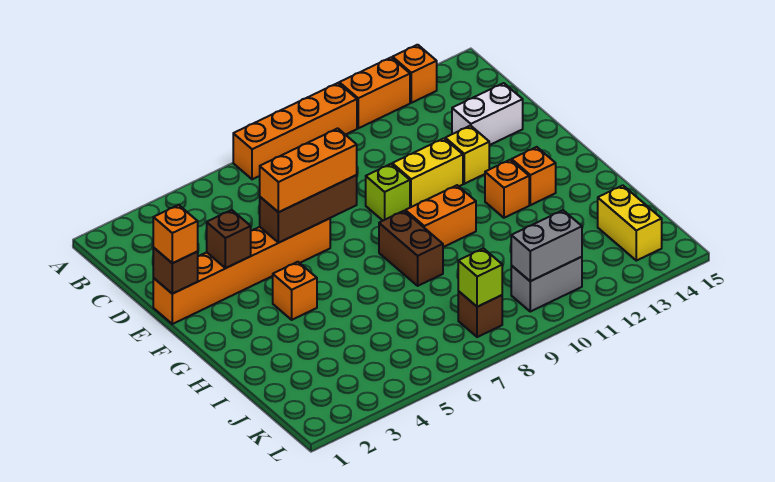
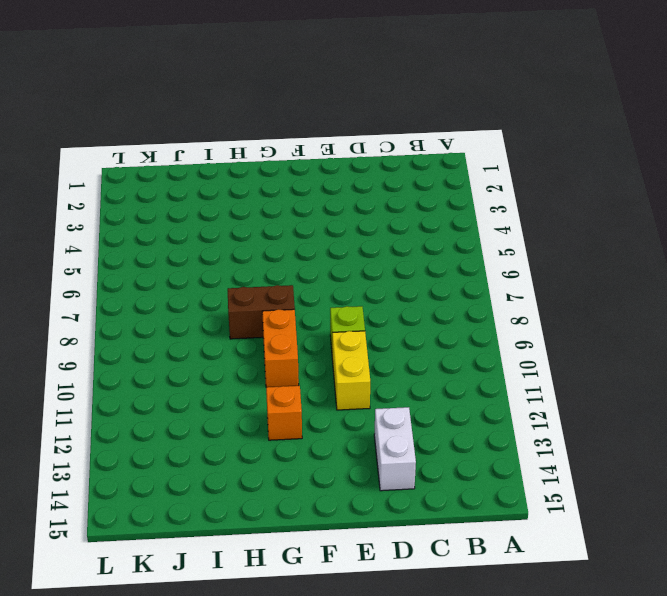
none -> orange 1x4 brick [233,83,357,179]
none -> orange 1x2 brick [339,58,410,128]
none -> orange 1x1 brick [392,45,437,103]

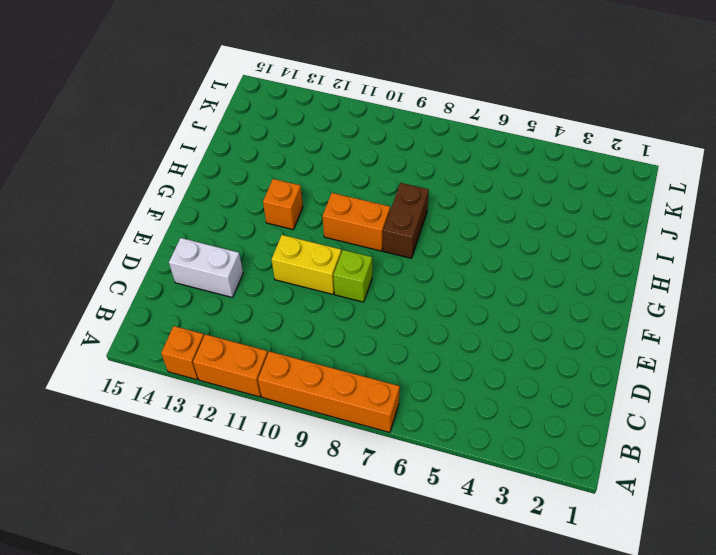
none -> orange 1x6 brick [153,218,330,324]
none -> yellow 1x1 brick [445,126,489,184]
none -> orange 1x1 brick [273,262,317,320]

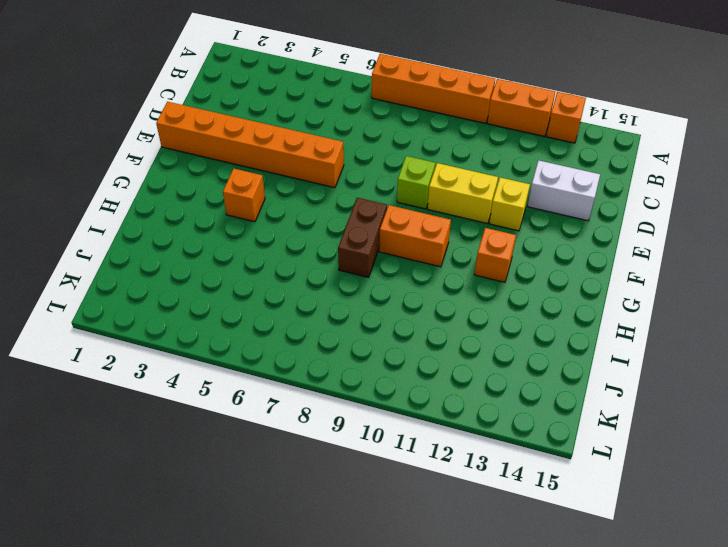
none -> orange 1x1 brick [512,147,556,205]
none -> yellow 1x2 brick [598,185,662,261]
none -> brown 1x1 brick [458,291,502,337]

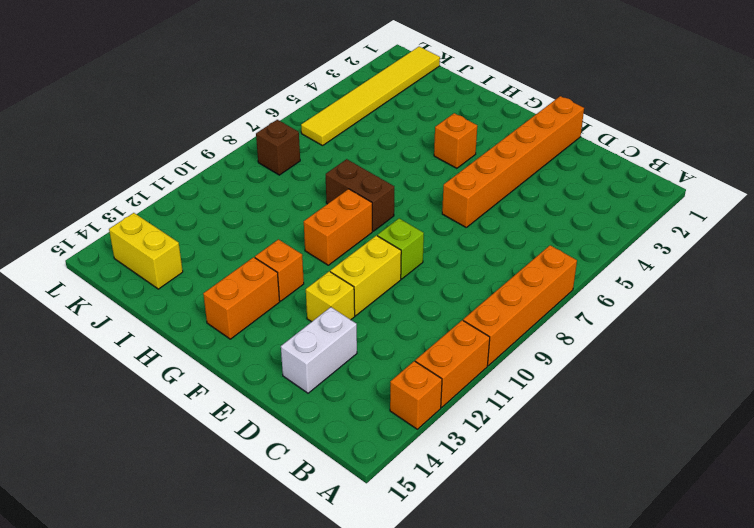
orange 1x2 brick [203,257,280,339] -> orange 1x1 brick [512,147,556,205]
yellow 1x6 tile [301,47,440,146] -> none
none -> grey 1x2 brick [511,257,582,312]
none -> brown 1x1 brick [153,248,198,294]
none -> brown 1x1 brick [207,210,251,268]

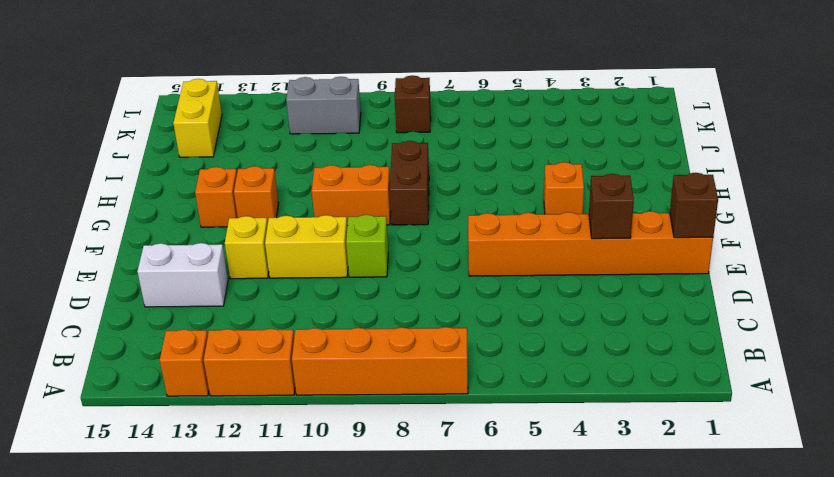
none -> brown 1x3 brick [260,175,357,243]
none -> lime 1x1 brick [458,248,502,307]
none -> grey 1x2 brick [511,210,582,281]

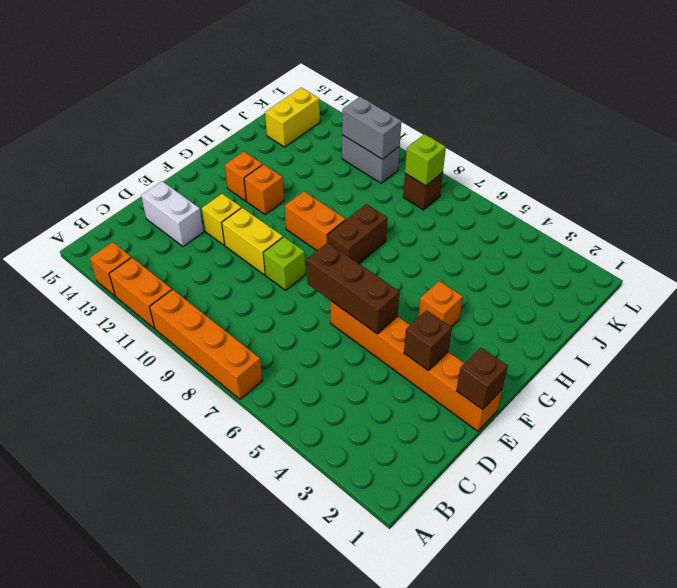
none -> orange 1x1 brick [153,205,198,263]
none -> orange 1x3 brick [260,128,357,212]

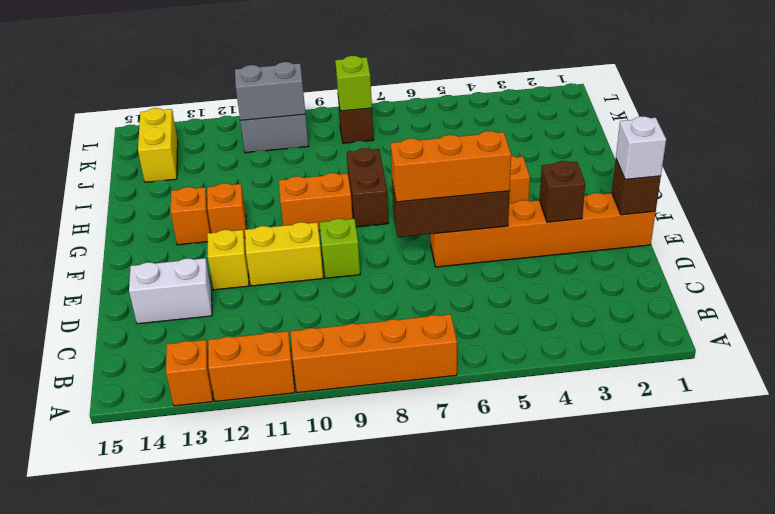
white 1x1 brick [616,116,666,179] -> orange 1x1 brick [153,205,198,263]

